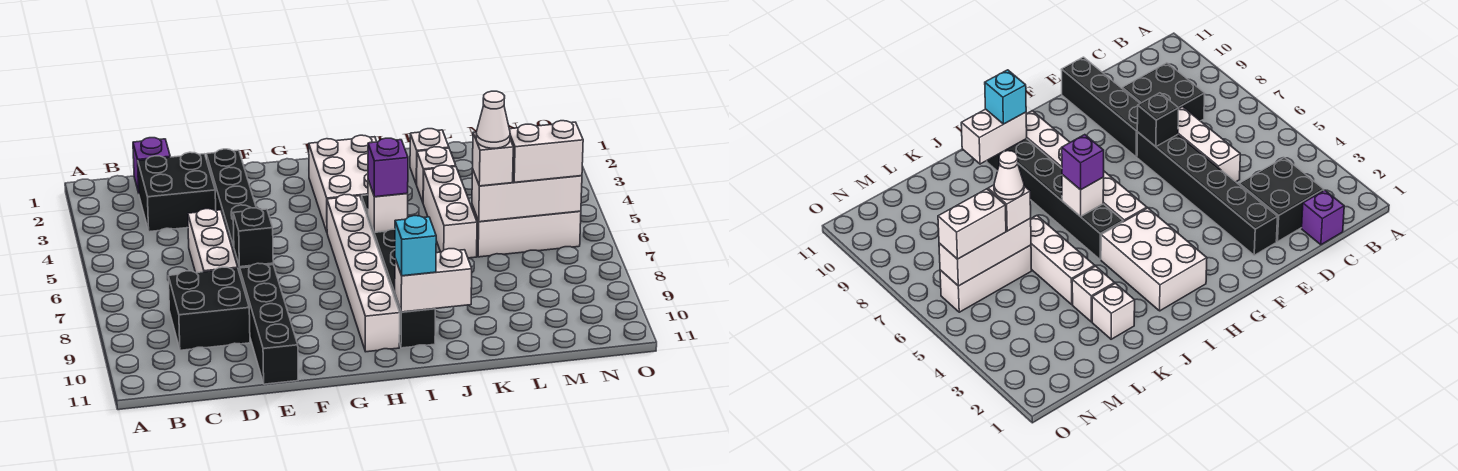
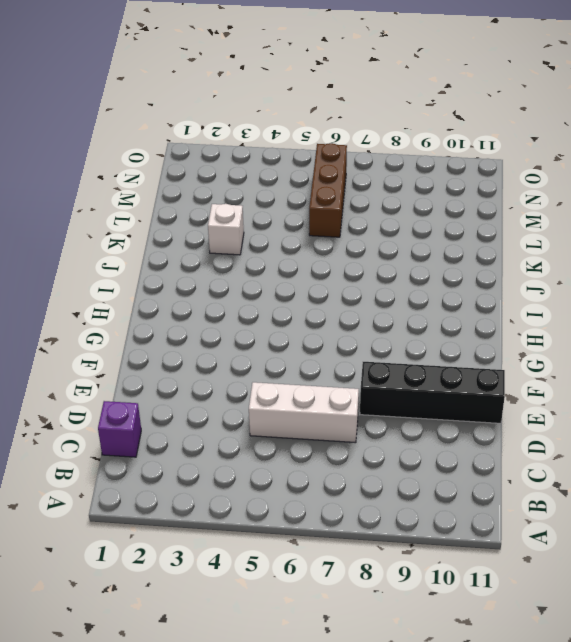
brown 1x3 brick [309,143,347,237] -> white 1x3 brick [472,205,581,257]
none -> black 2x2 brick [138,152,216,232]
none -> black 2x2 brick [168,267,250,350]
none -> black 1x6 brick [206,149,273,273]

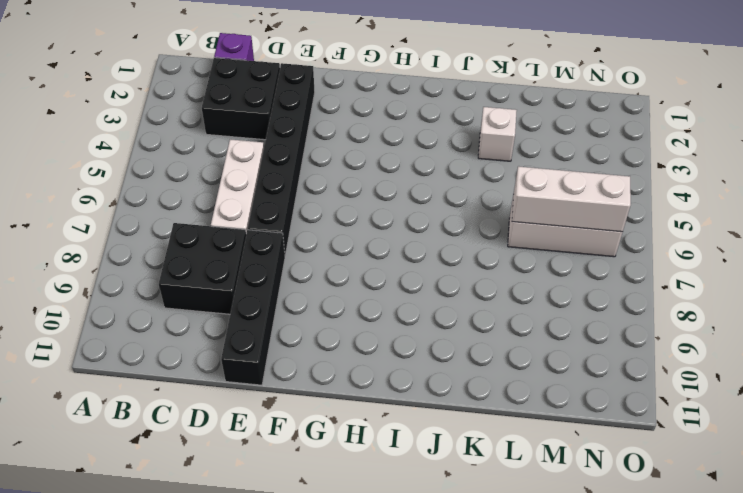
none -> white 2x3 brick [309,135,377,232]
none -> white 1x6 brick [327,194,400,352]
none -> black 1x6 brick [362,195,435,348]

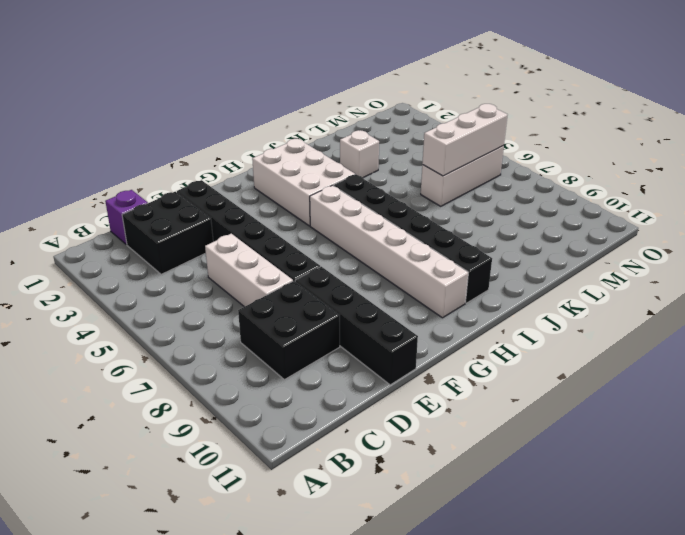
none -> white 1x1 brick [410,129,449,185]
none -> white 1x3 brick [423,165,477,258]
none -> black 1x1 brick [233,208,273,267]

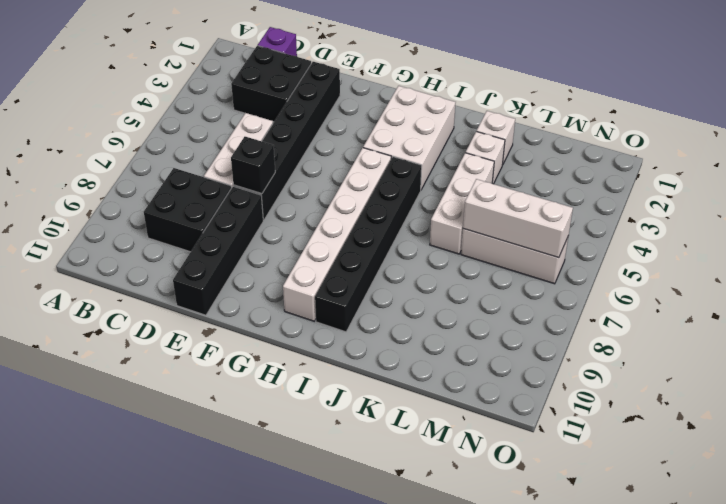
none -> white 1x1 brick [368,180,408,232]
none -> white 1x2 brick [395,249,472,312]
none -> purple 1x1 brick [368,138,408,197]

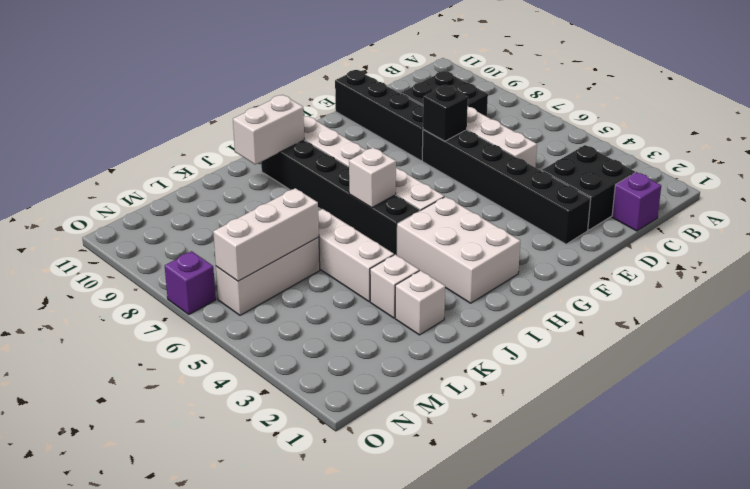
purple 1x1 brick [165,251,216,314] -> purple 1x1 brick moved to [368,138,408,197]
none -> cyan 1x1 brick [395,216,436,276]
none -> white 1x1 brick [473,132,513,186]
none -> white 1x2 brick [509,121,583,182]

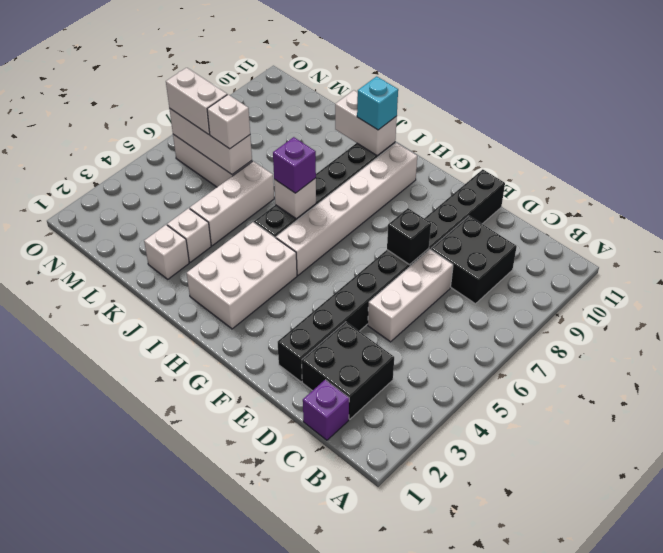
none -> white 1x1 cone [476,91,510,148]

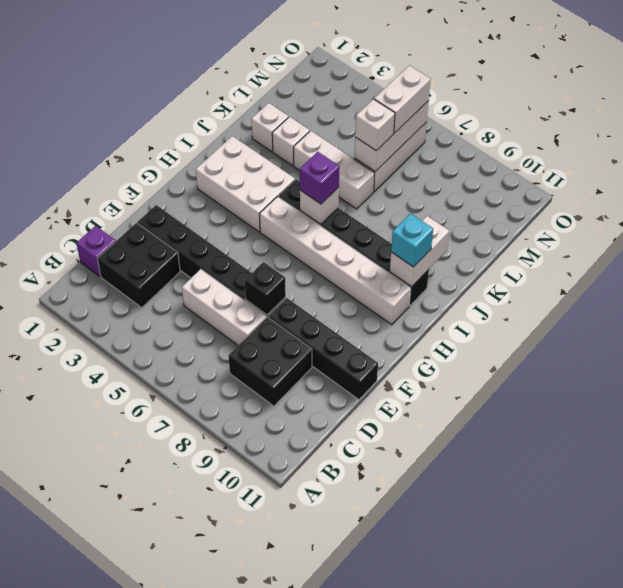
none -> white 1x1 cone [476,91,510,148]

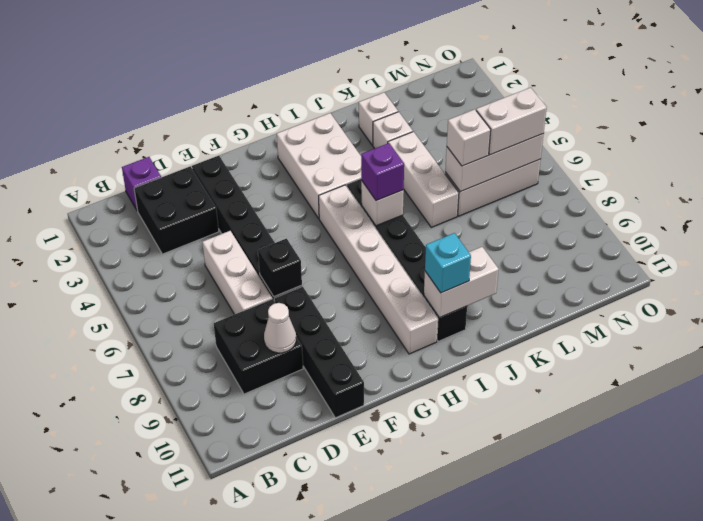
white 1x1 cone [264,303,296,353] -> white 1x1 cone moved to [476,91,510,148]

